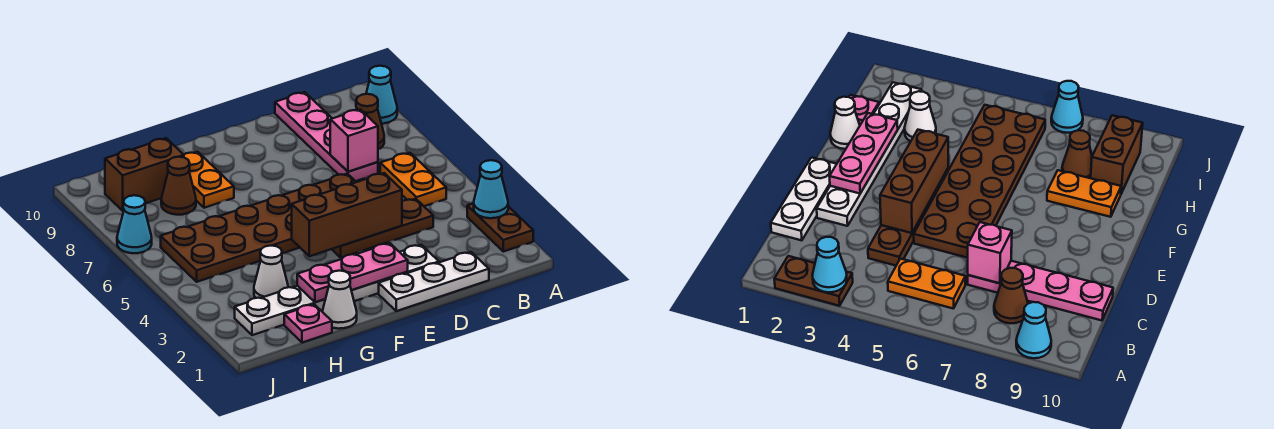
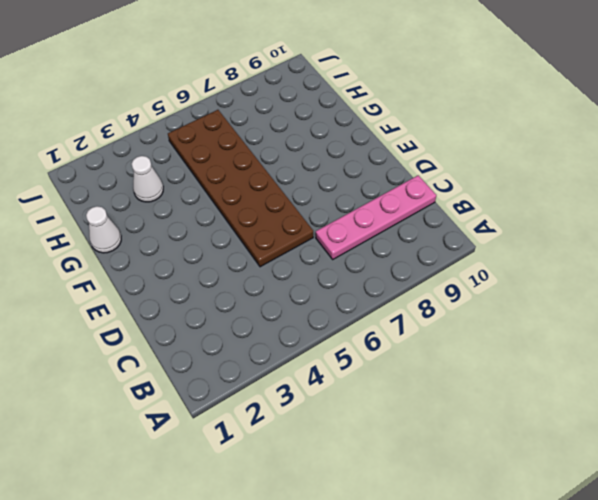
none -> brown 1x2 plate [467,203,533,252]
none -> cyan 1x1 cone [366,66,397,124]
none -> orange 1x2 plate [380,153,446,206]

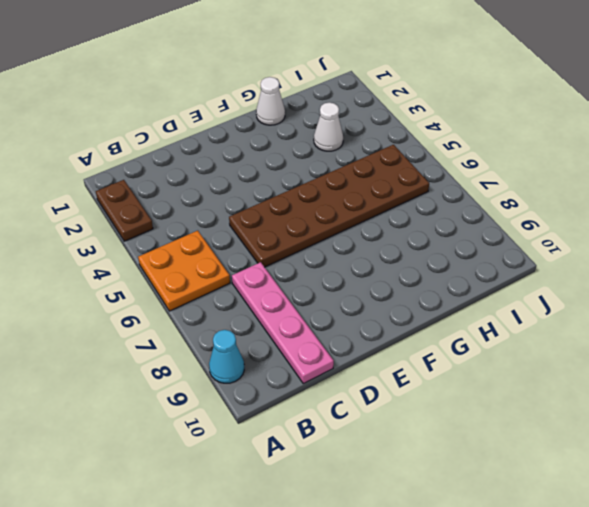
orange 2x2 plate [138,231,230,311] -> orange 1x2 plate [380,153,446,206]
none -> brown 1x1 cone [356,94,384,149]
none -> white 1x3 plate [379,252,489,311]
none -> brown 1x3 plate [332,199,433,258]

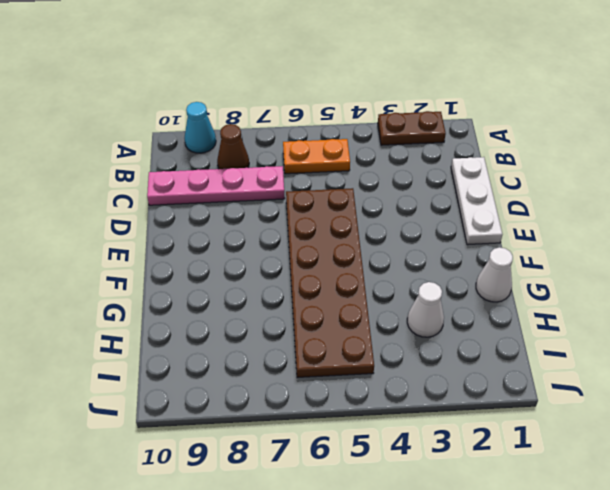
none -> brown 1x3 plate [332,199,433,258]
none -> white 1x6 plate [235,245,439,335]
none -> orange 1x2 plate [184,152,234,208]

